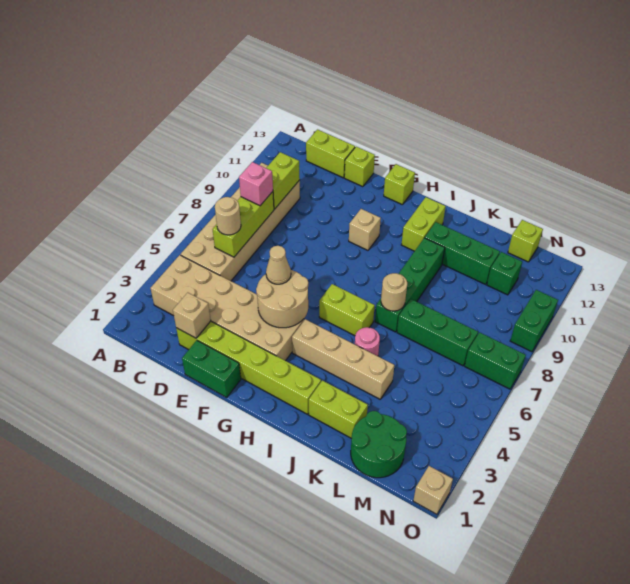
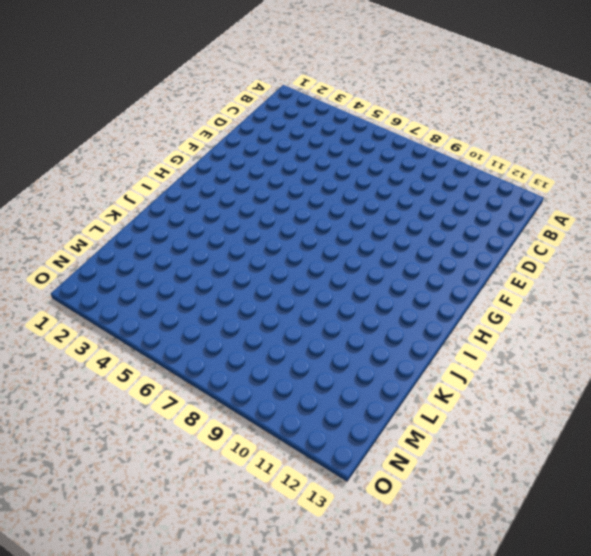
none -> tan 2x6 brick [151,255,304,361]
none -> tan 2x6 brick [180,163,300,281]
none -> lime 1x2 brick [306,130,355,178]
none -> lime 1x6 brick [176,321,321,414]

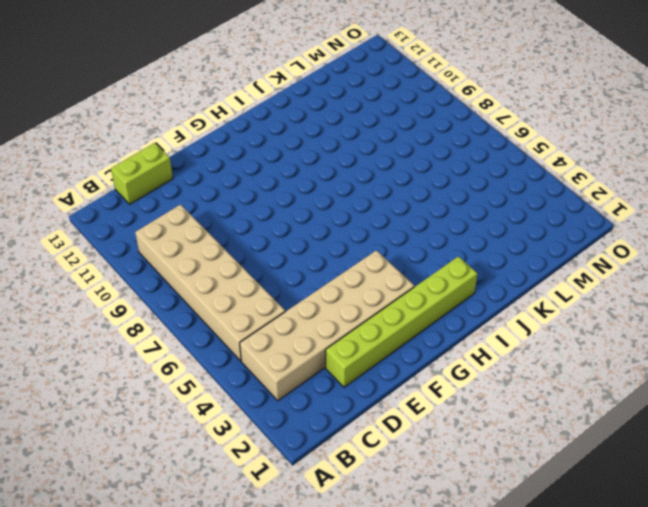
none -> green 1x2 brick [182,340,241,397]
none -> lime 1x1 brick [344,147,375,187]
none -> tan 1x1 brick [349,209,381,250]
none -> lime 1x1 brick [384,164,415,205]

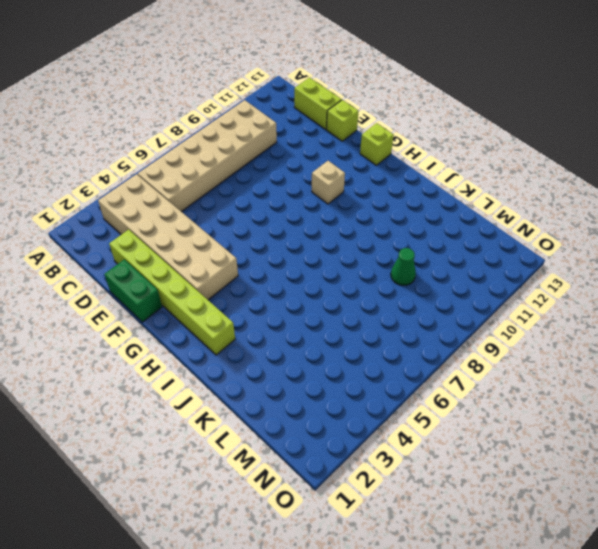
green 1x1 cone [391,248,416,285] -> none
none -> tan 1x4 brick [292,319,394,399]
none -> lime 1x2 brick [319,284,375,336]
none -> lime 1x2 brick [401,197,446,251]
none -> lime 1x2 brick [309,380,368,439]

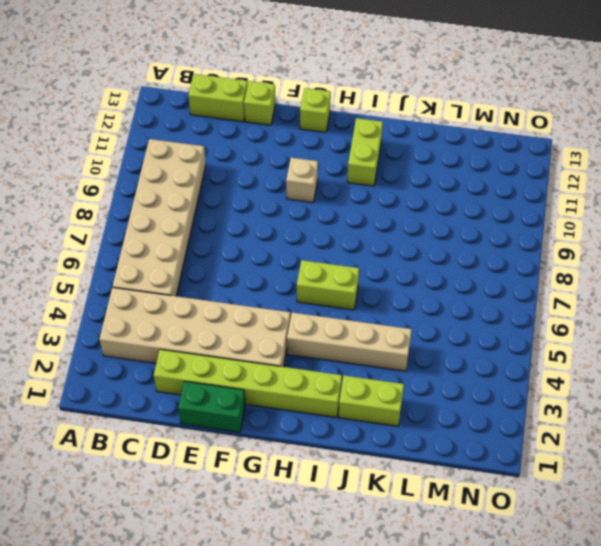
none -> pink 1x1 round brick [355,327,380,356]
none -> green 1x4 brick [375,238,445,332]
none -> green 1x3 brick [425,222,500,285]
none -> green 1x3 brick [397,299,478,366]

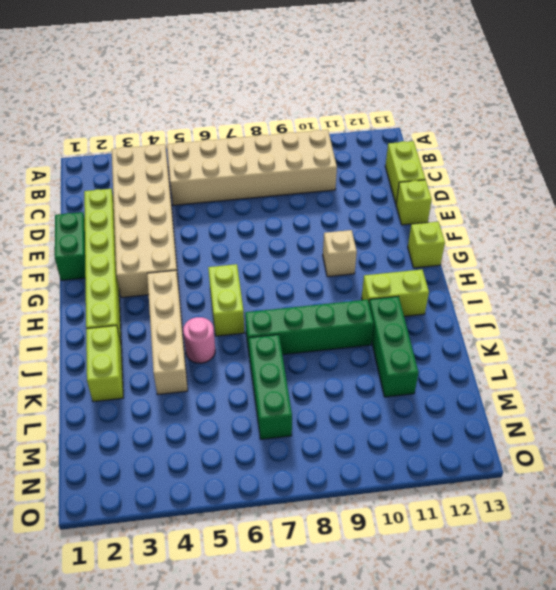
none -> green 2x2 round brick [351,411,407,478]
none -> green 1x1 brick [487,252,522,295]
none -> lime 1x1 brick [508,220,543,262]
none -> green 1x2 brick [465,332,526,389]

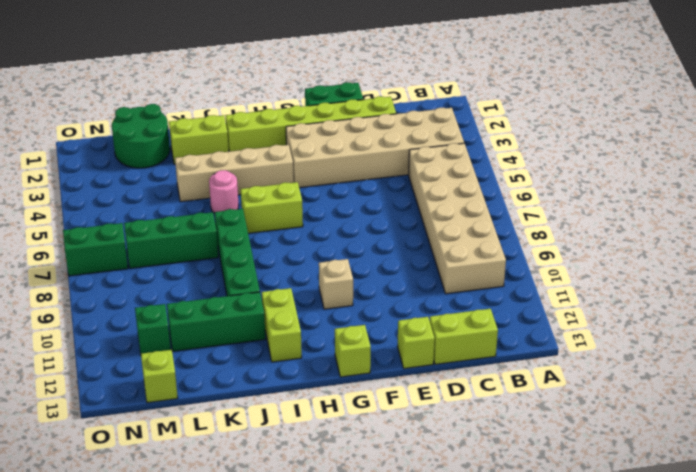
none -> tan 1x1 brick [413,466,453,514]
none -> green 1x2 brick [510,290,558,352]
none -> lime 1x3 brick [212,192,274,257]
none -> lime 1x2 brick [267,152,300,209]

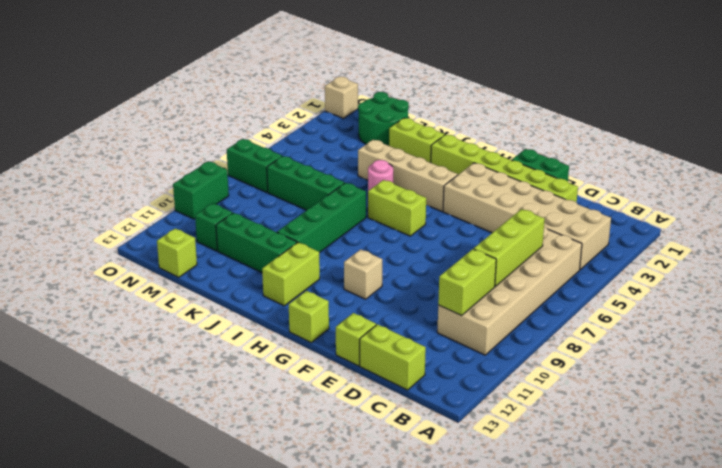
none -> tan 1x1 brick [173,293,211,338]
none -> tan 2x2 round brick [256,270,308,328]
none -> tan 1x1 round brick [381,273,407,311]
none -> tan 1x1 round brick [215,197,241,235]

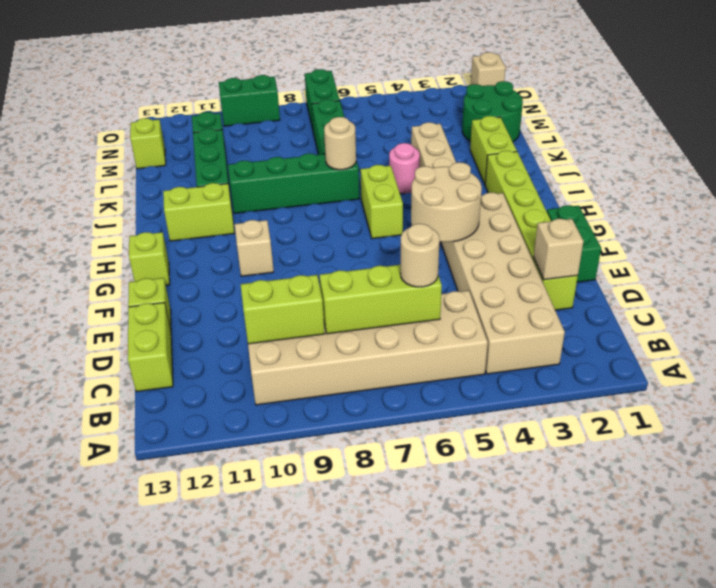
none -> pink 1x1 brick [239,162,273,206]
none -> tan 1x1 cone [266,246,291,284]

